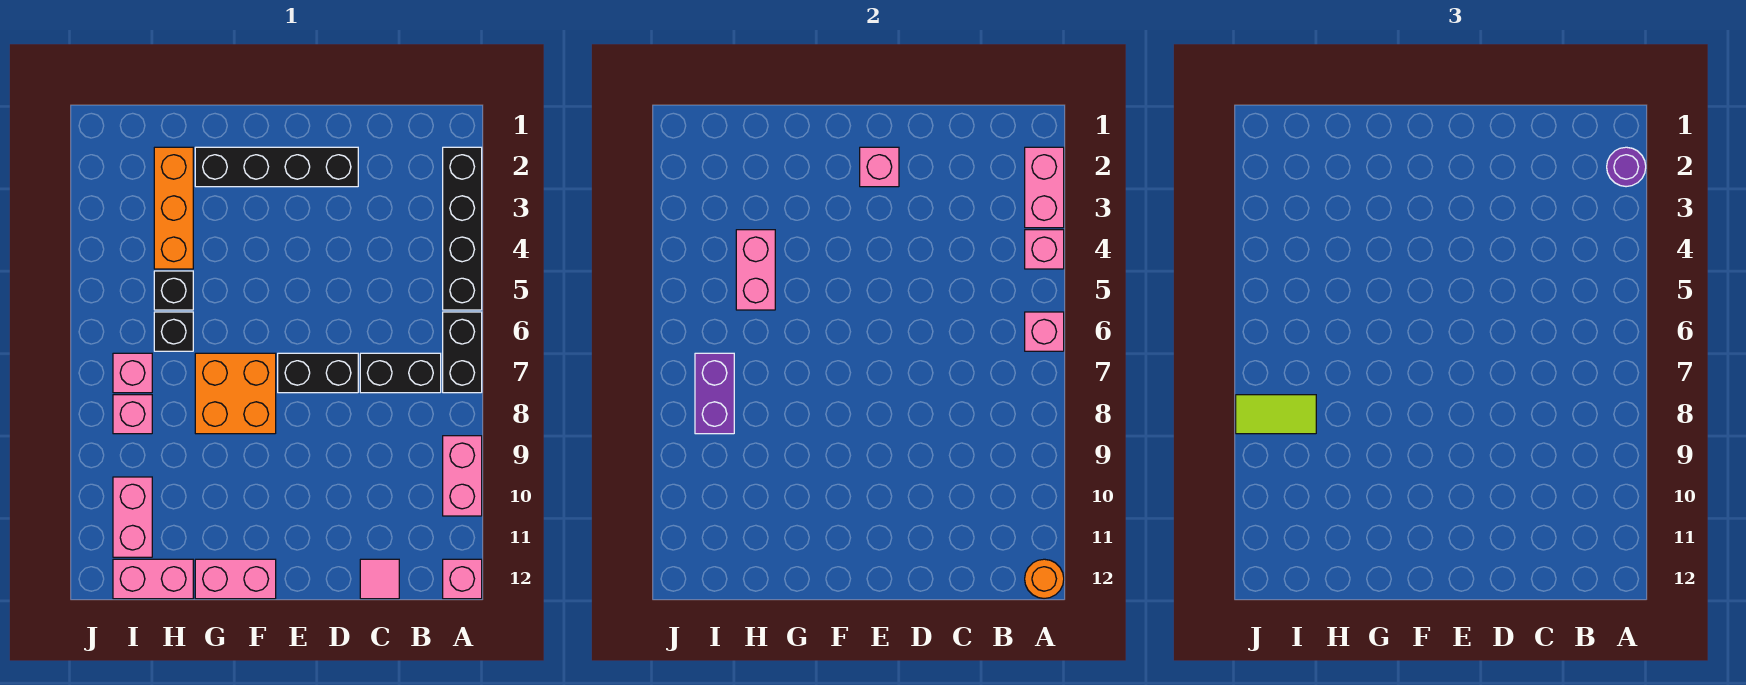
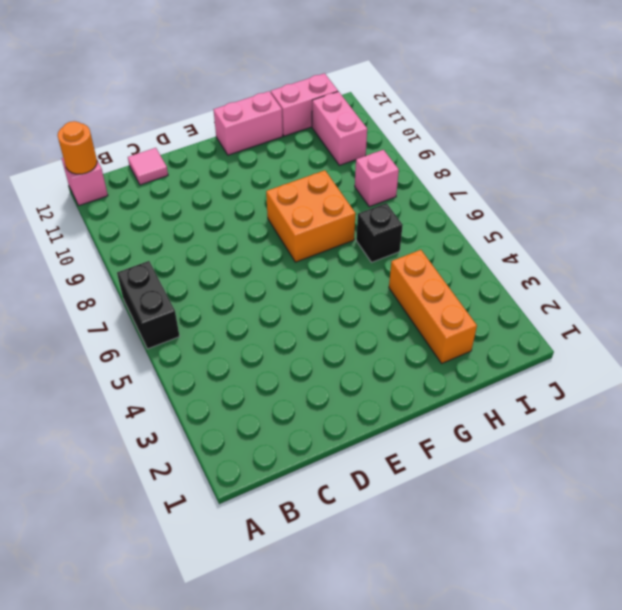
none -> black 1x4 brick [443,147,482,310]
none -> pink 1x2 brick [443,436,482,516]
none -> black 1x2 brick [360,353,441,393]

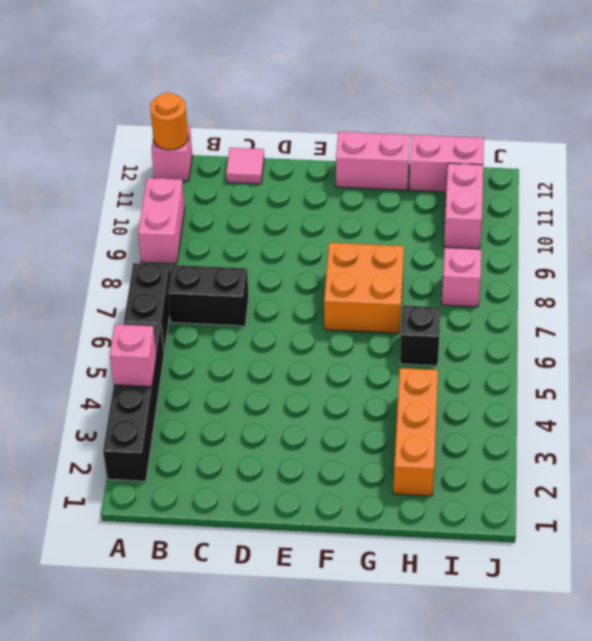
none -> black 1x4 brick [195,147,358,187]
none -> black 1x2 brick [278,353,358,393]
none -> black 1x1 brick [154,271,193,310]

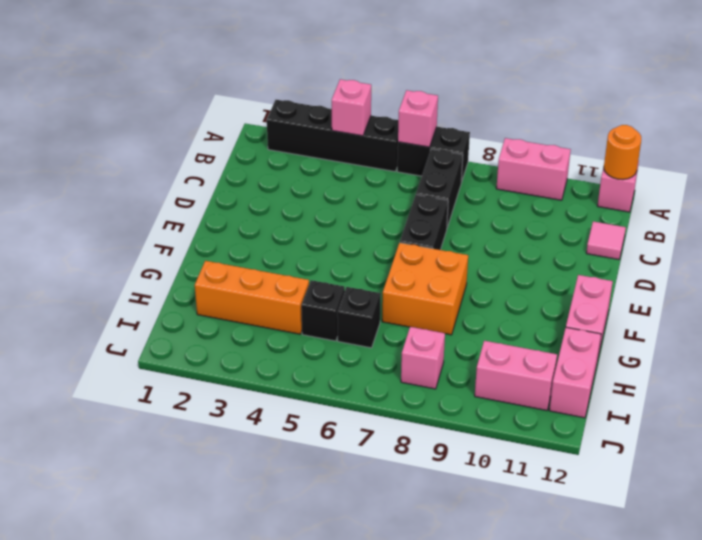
none -> black 1x4 brick [195,147,358,187]
none -> pink 1x1 brick [113,353,152,393]
none -> pink 1x2 brick [1025,147,1064,228]

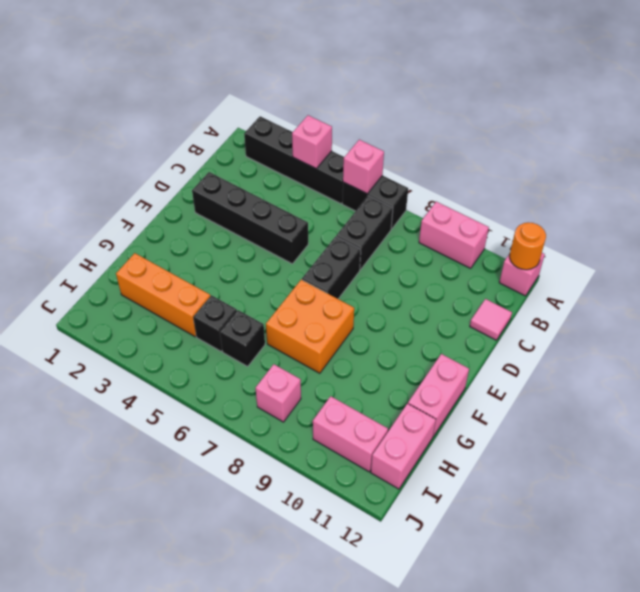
black 1x4 brick [192,172,308,264] -> black 1x4 brick turned to [195,147,358,187]
none -> pink 1x1 brick [113,353,152,393]
none -> pink 1x2 brick [1025,147,1064,228]
none -> pink 1x1 brick [860,147,899,187]

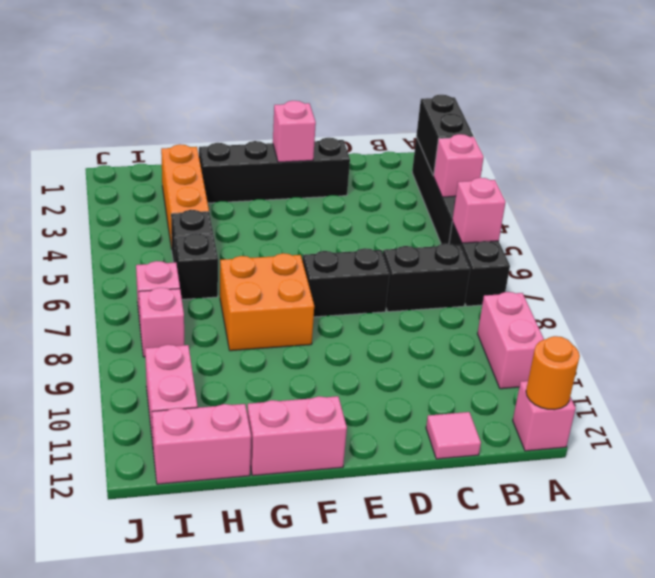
black 1x2 brick [416,95,473,175] -> pink 1x2 brick [1025,147,1064,228]
none -> pink 1x2 brick [736,230,775,310]
none -> purple 1x2 brick [695,353,734,434]
none -> purple 1x1 round brick [1607,147,1646,187]

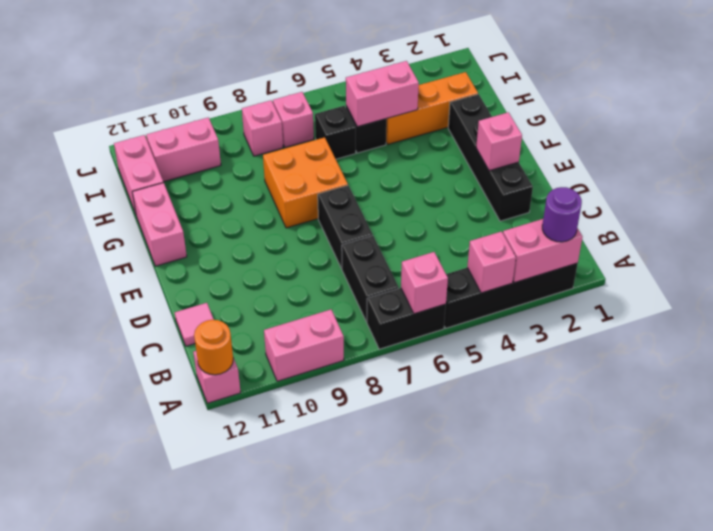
none -> purple 1x2 brick [695,353,734,434]
none -> lime 1x2 tile [1236,395,1316,434]

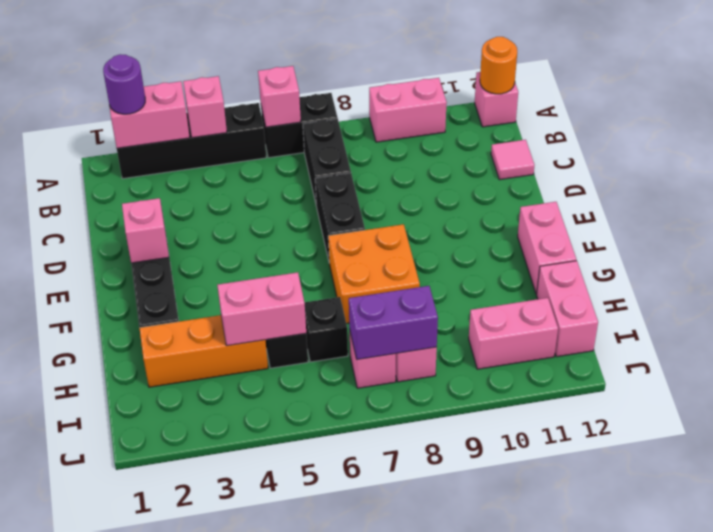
none -> lime 1x2 tile [1236,395,1316,434]

